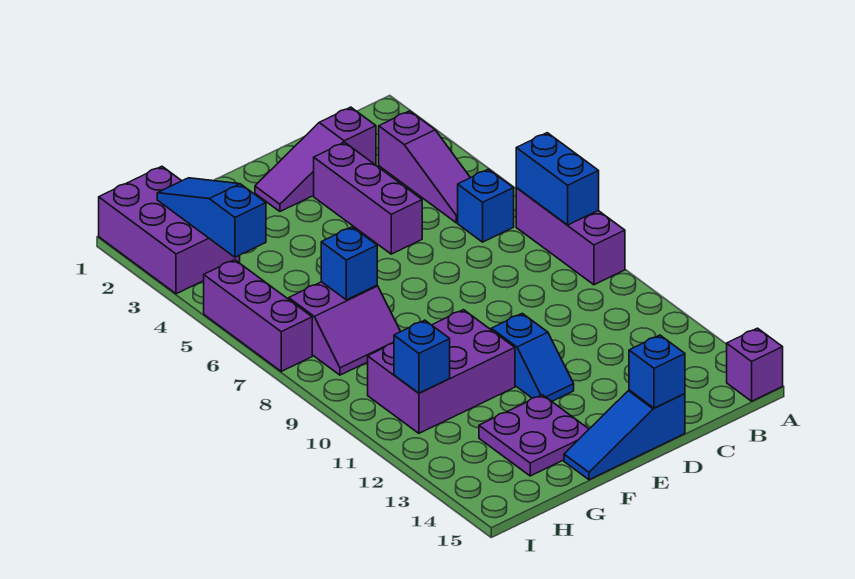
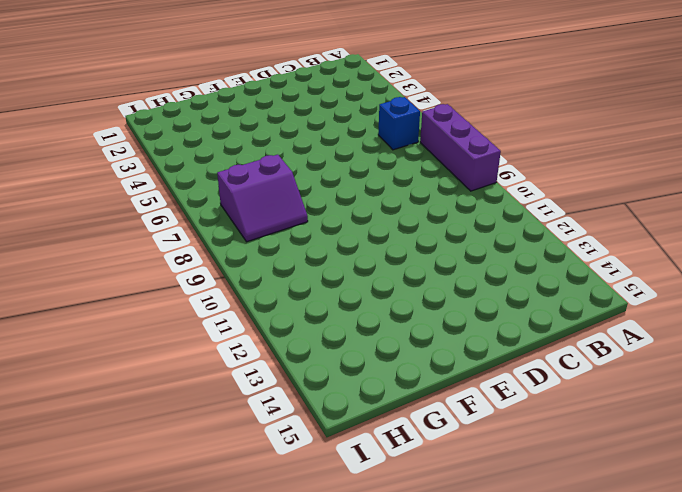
none -> purple 1x1 brick [727,328,783,401]
none -> purple 1x3 slope [379,111,470,223]
none -> purple 1x3 slope [255,107,376,211]

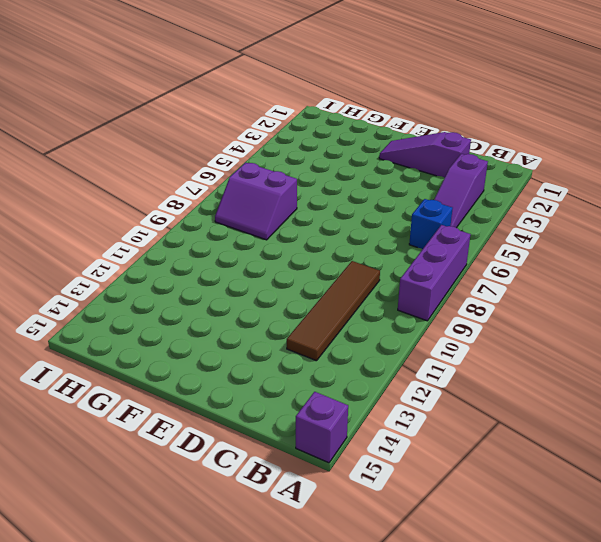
brown 1x4 tile [287,261,380,361] -> none
none -> purple 1x3 brick [314,142,422,254]
none -> blue 1x3 slope [564,390,685,480]
none -> blue 1x2 slope [491,313,574,401]

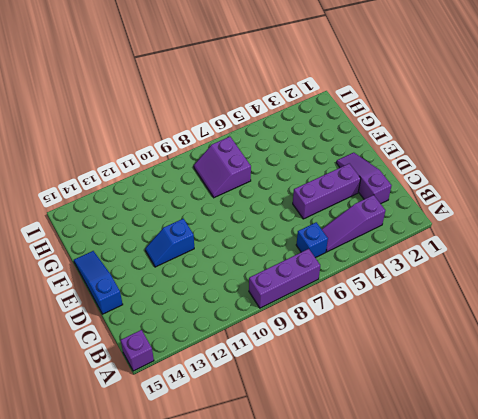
none -> purple 2x3 brick [368,310,515,433]
none -> purple 2x2 plate [479,395,589,476]
none -> purple 2x3 brick [99,166,240,294]

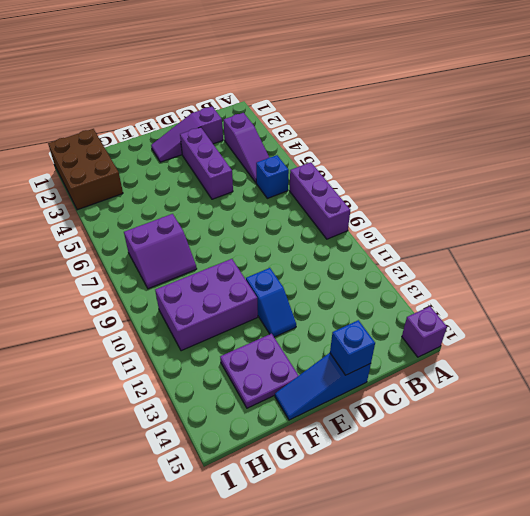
brown 2x3 brick [48,129,123,210] -> purple 2x3 brick [99,166,240,294]
none -> purple 1x3 brick [204,260,312,371]
none -> blue 1x2 brick [516,133,599,225]
none -> blue 1x1 brick [321,227,377,300]

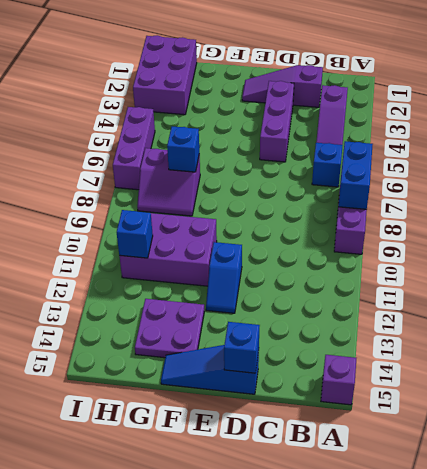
none -> blue 1x3 slope [157,178,266,257]

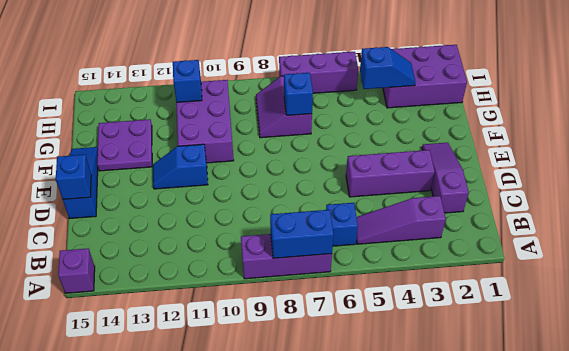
blue 1x2 slope [360,47,415,89] -> blue 1x3 slope [157,178,266,257]

